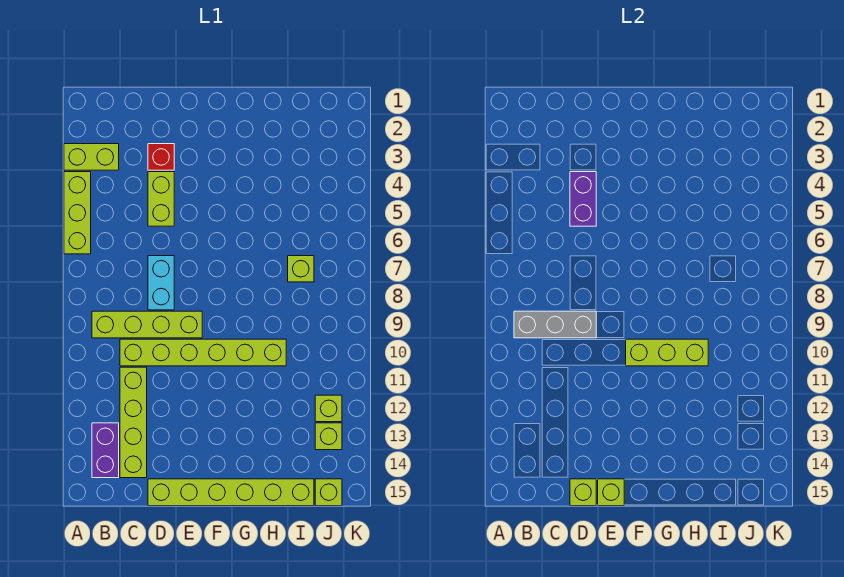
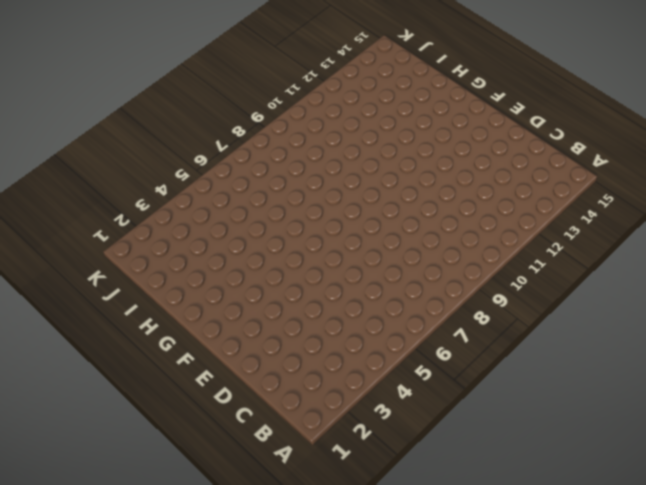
none -> lime 1x2 brick [64,144,119,170]
none -> lime 1x3 brick [64,172,91,254]
none -> lime 1x4 brick [92,311,202,338]

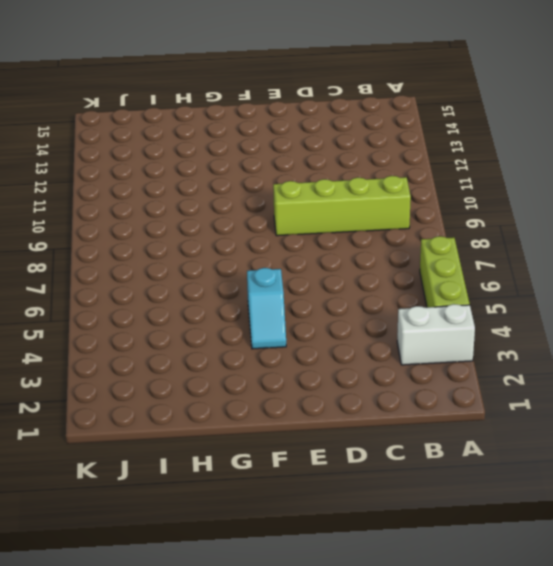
white 1x2 brick [397,304,475,365] -> lime 1x2 brick [64,144,119,170]
cyan 1x2 slope [247,268,286,349] -> none
none -> purple 1x2 brick [92,423,119,478]
none -> lime 1x6 brick [120,339,286,366]
none -> lime 1x4 brick [120,367,147,478]

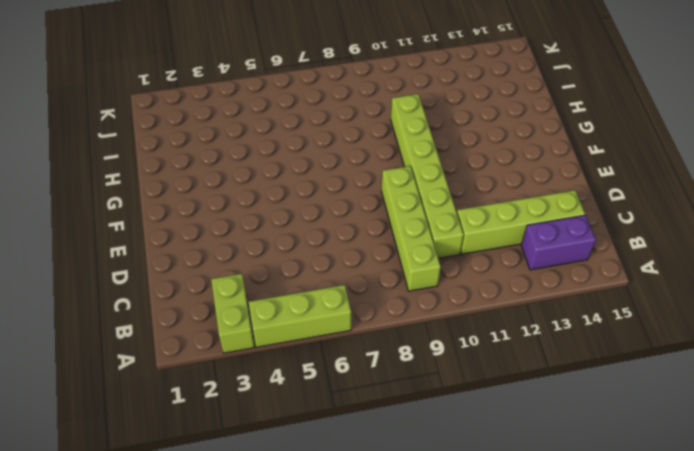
none -> red 1x1 brick [148,144,174,170]
none -> lime 1x2 brick [148,172,174,226]
none -> cyan 1x2 brick [148,256,174,310]

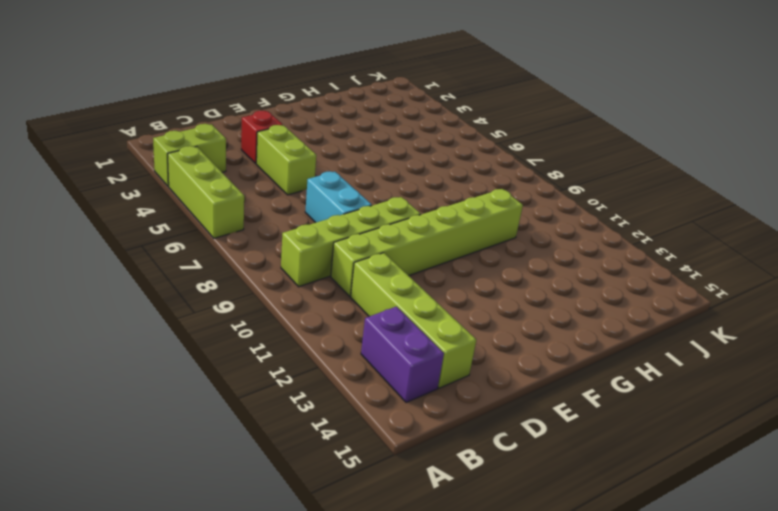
none -> lime 1x6 brick [148,479,314,506]
none -> lime 1x1 brick [288,256,314,282]
none -> lime 1x1 brick [315,395,342,422]

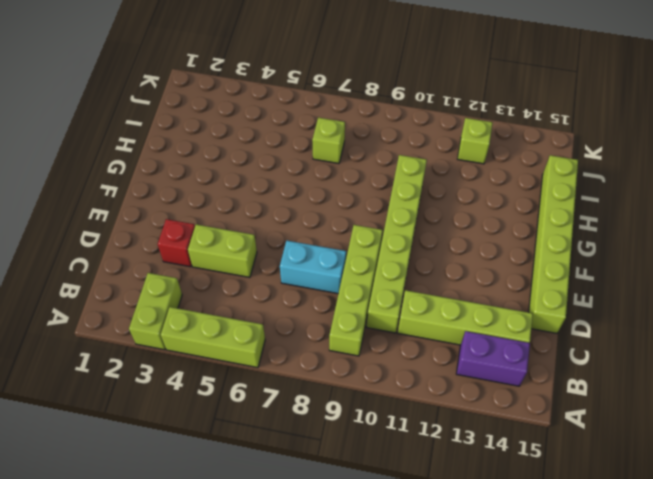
none -> lime 1x1 brick [315,423,342,450]
none -> lime 1x1 brick [315,479,342,506]
none -> grey 1x3 brick [514,311,596,338]

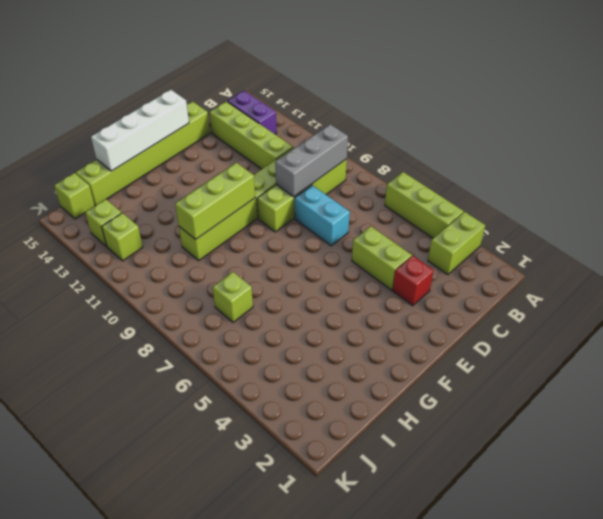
white 1x4 brick [91,90,189,171] -> lime 1x1 brick [598,479,624,506]
none -> purple 1x2 brick [570,172,596,226]
none -> lime 1x1 brick [570,479,596,506]

